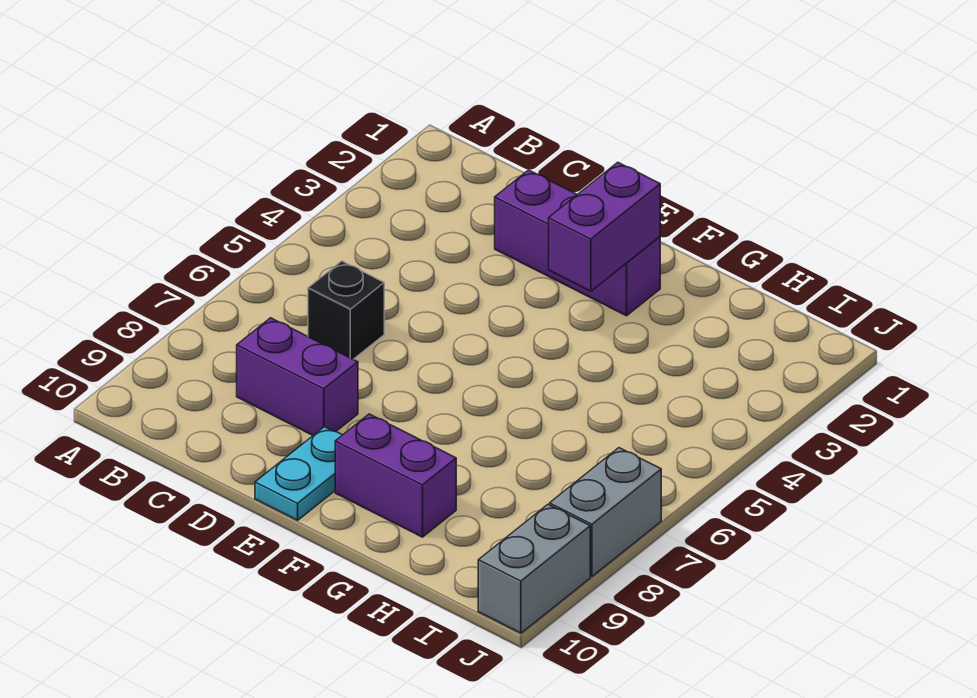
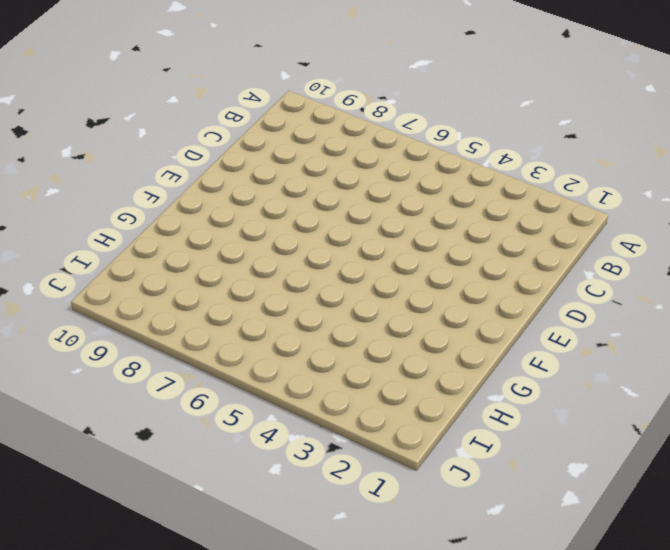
none -> black 1x1 brick [308,261,384,359]
none -> purple 1x2 brick [237,318,358,435]

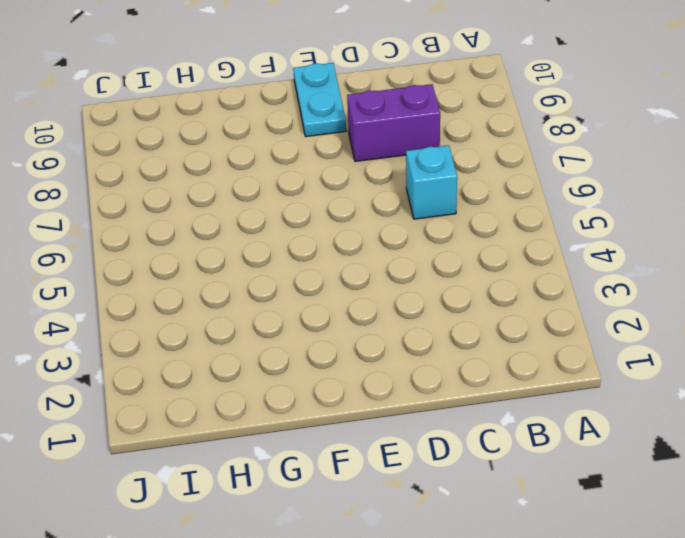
cyan 1x1 brick [406,145,457,219] -> black 1x1 brick [308,261,384,359]
none -> purple 1x3 brick [495,170,660,316]
none -> purple 1x2 brick [335,414,456,537]

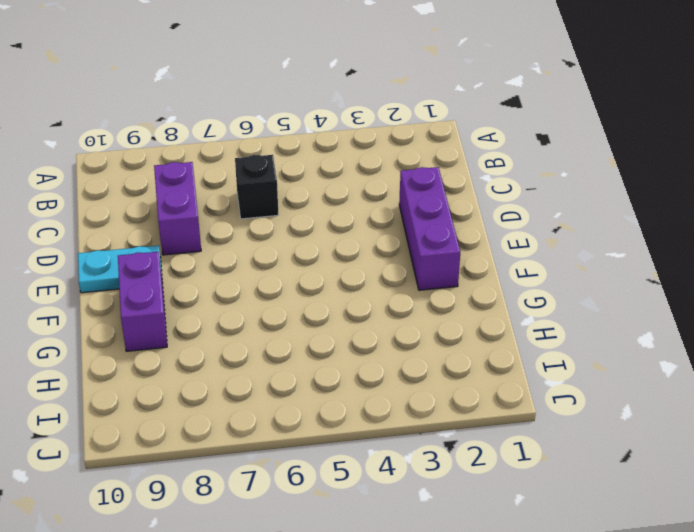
none -> grey 1x2 brick [550,448,661,576]
none -> grey 1x2 brick [478,505,590,633]

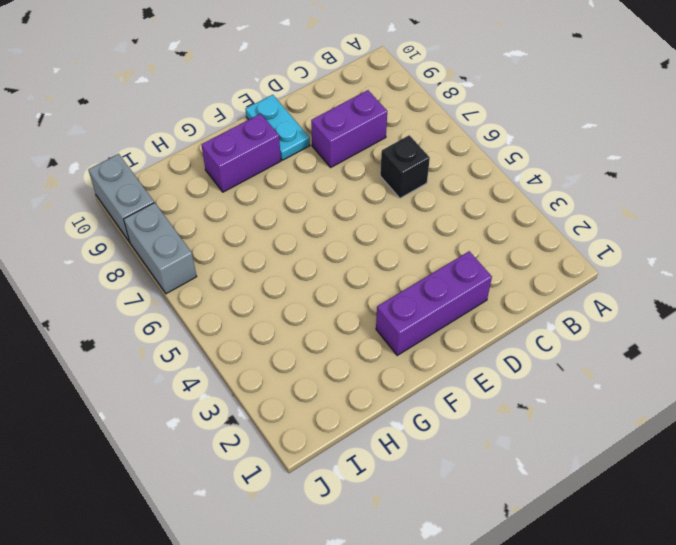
none -> purple 1x2 brick [549,162,660,291]

